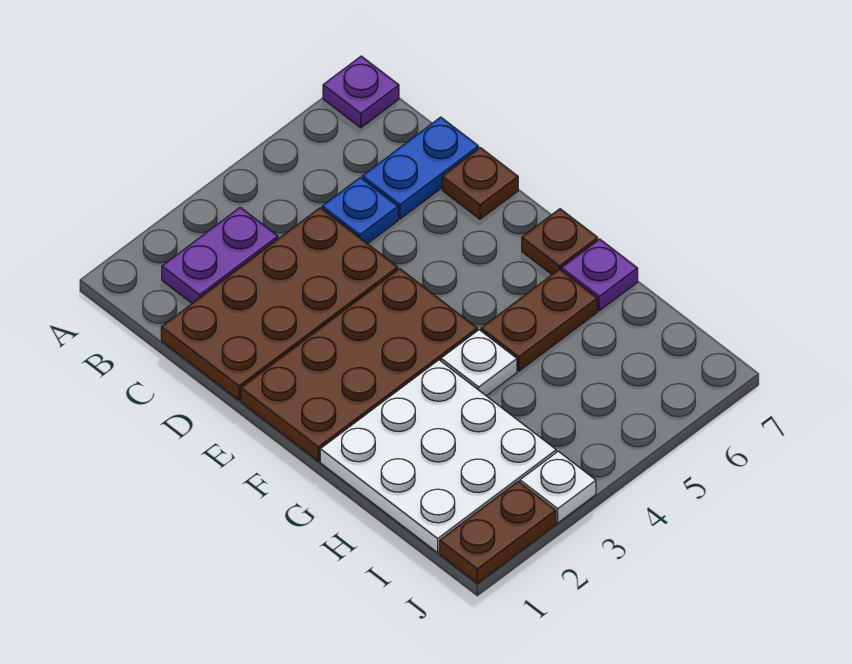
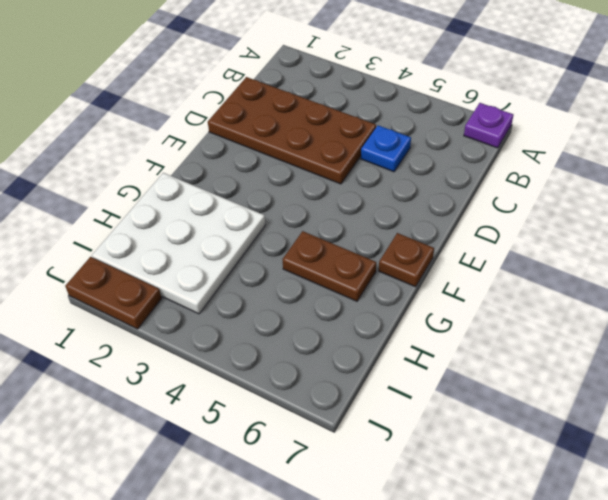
none -> purple 1x2 plate [162,207,278,303]
none -> blue 1x2 plate [362,117,479,219]
none -> brown 1x1 plate [442,148,518,219]

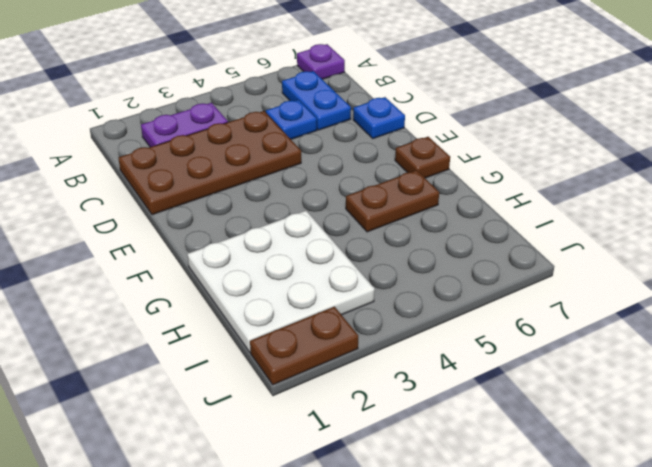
blue 1x2 plate [282,71,351,130] -> blue 1x2 plate turned to [362,117,479,219]
blue 1x1 plate [353,97,405,139] -> brown 1x1 plate [442,148,518,219]
none -> brown 2x4 plate [241,269,477,461]
none -> white 1x1 plate [441,330,517,396]
none -> purple 1x1 plate [561,239,638,311]

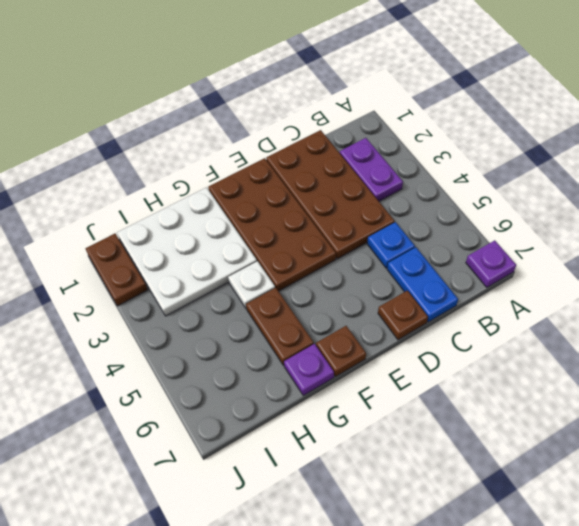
none -> white 1x1 plate [520,451,596,523]

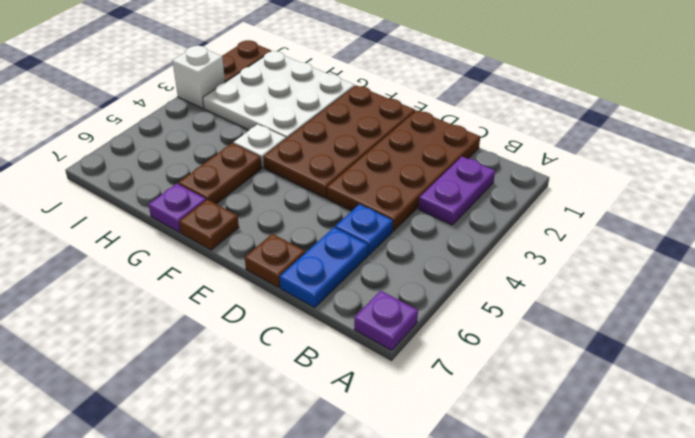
white 1x1 brick [173,46,225,109] -> white 1x1 plate [520,451,596,523]

